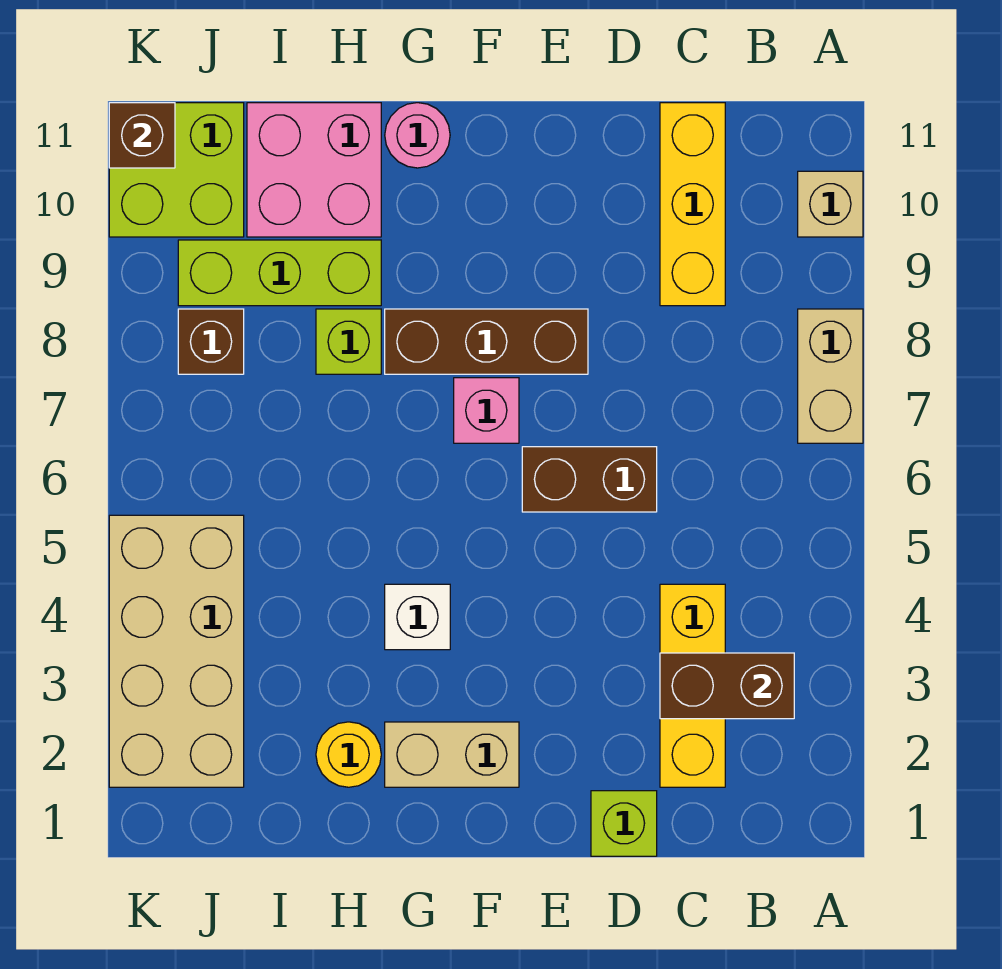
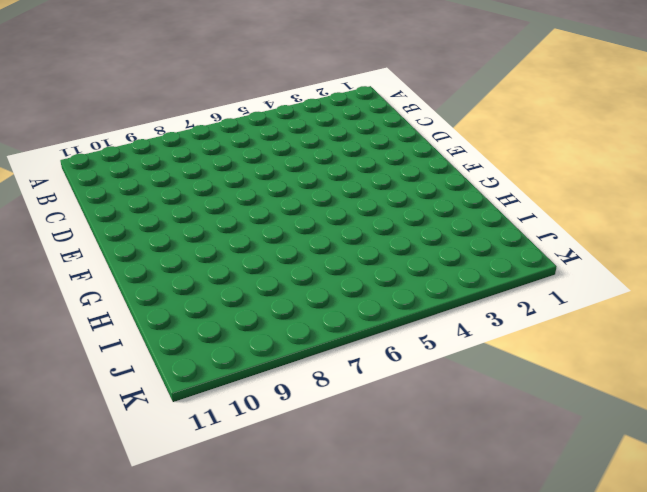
none -> tan 1x2 brick [798,309,863,443]
none -> tan 1x1 brick [798,171,863,237]
none -> yellow 1x3 brick [660,584,725,787]

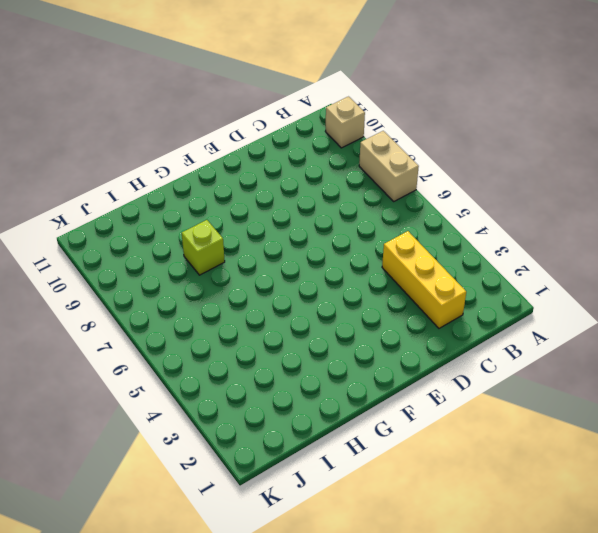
none -> yellow 1x3 brick [660,103,725,306]
none -> lime 1x1 brick [591,791,657,856]
none -> brown 1x2 brick [522,447,657,512]

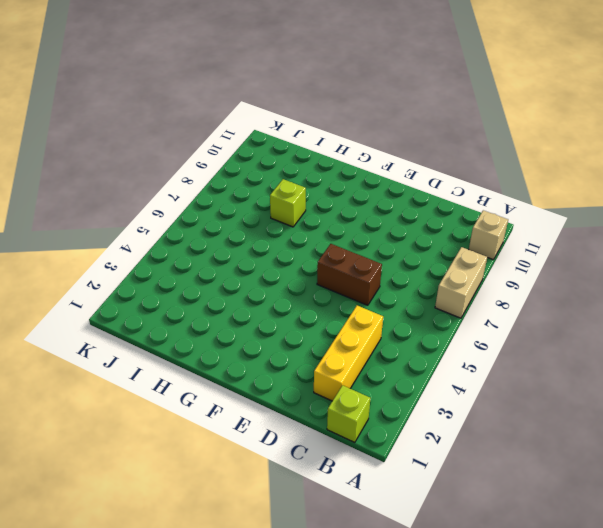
lime 1x1 brick [327,385,370,442] -> lime 1x1 brick moved to [591,791,657,856]
none -> yellow 1x3 brick [660,103,725,306]
none -> brown 1x3 brick [385,309,588,374]
none -> tan 1x2 brick [385,722,519,787]

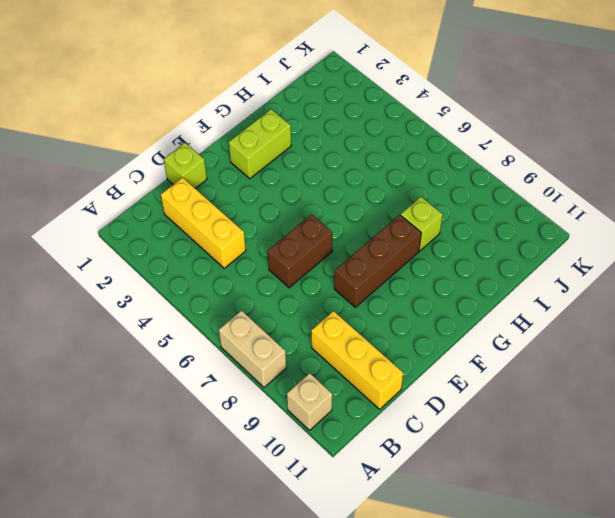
lime 1x2 brick [229,109,291,179] -> tan 1x2 brick [385,722,519,787]
none -> pink 1x1 brick [454,378,519,443]
none -> white 1x1 brick [385,584,450,650]
none -> pink 1x1 round brick [385,103,450,168]

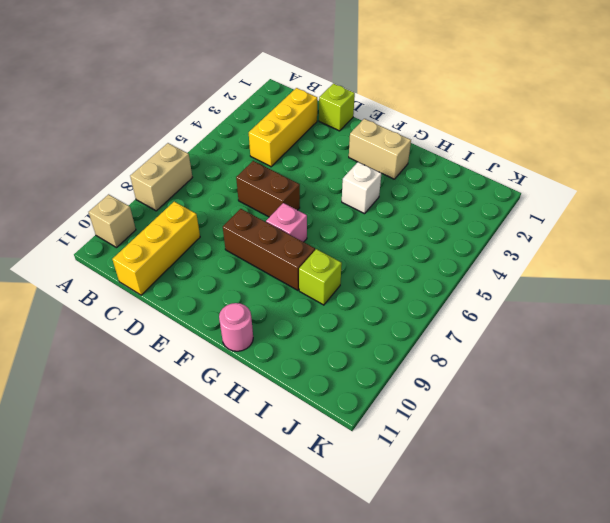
none -> yellow 1x1 round brick [316,722,381,787]
none -> lime 1x3 brick [178,240,381,306]
none -> pink 2x2 brick [247,103,381,237]

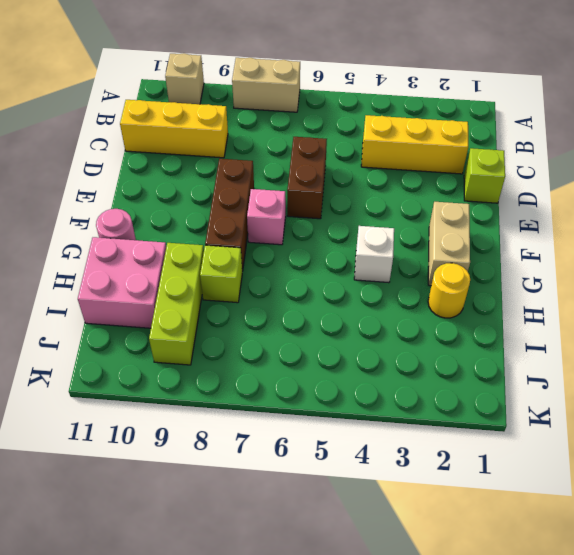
none -> tan 2x4 brick [109,515,244,787]
none -> brown 1x1 brick [178,309,244,374]
none -> lime 2x2 brick [109,103,244,237]

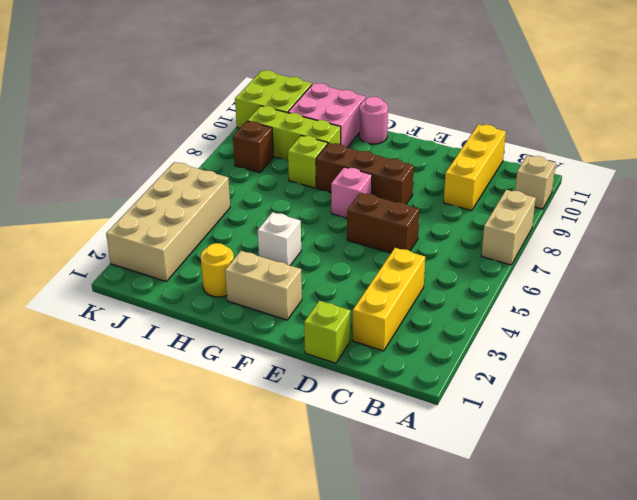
none -> brown 1x2 brick [660,653,794,719]
none -> brown 1x1 brick [109,103,175,168]

